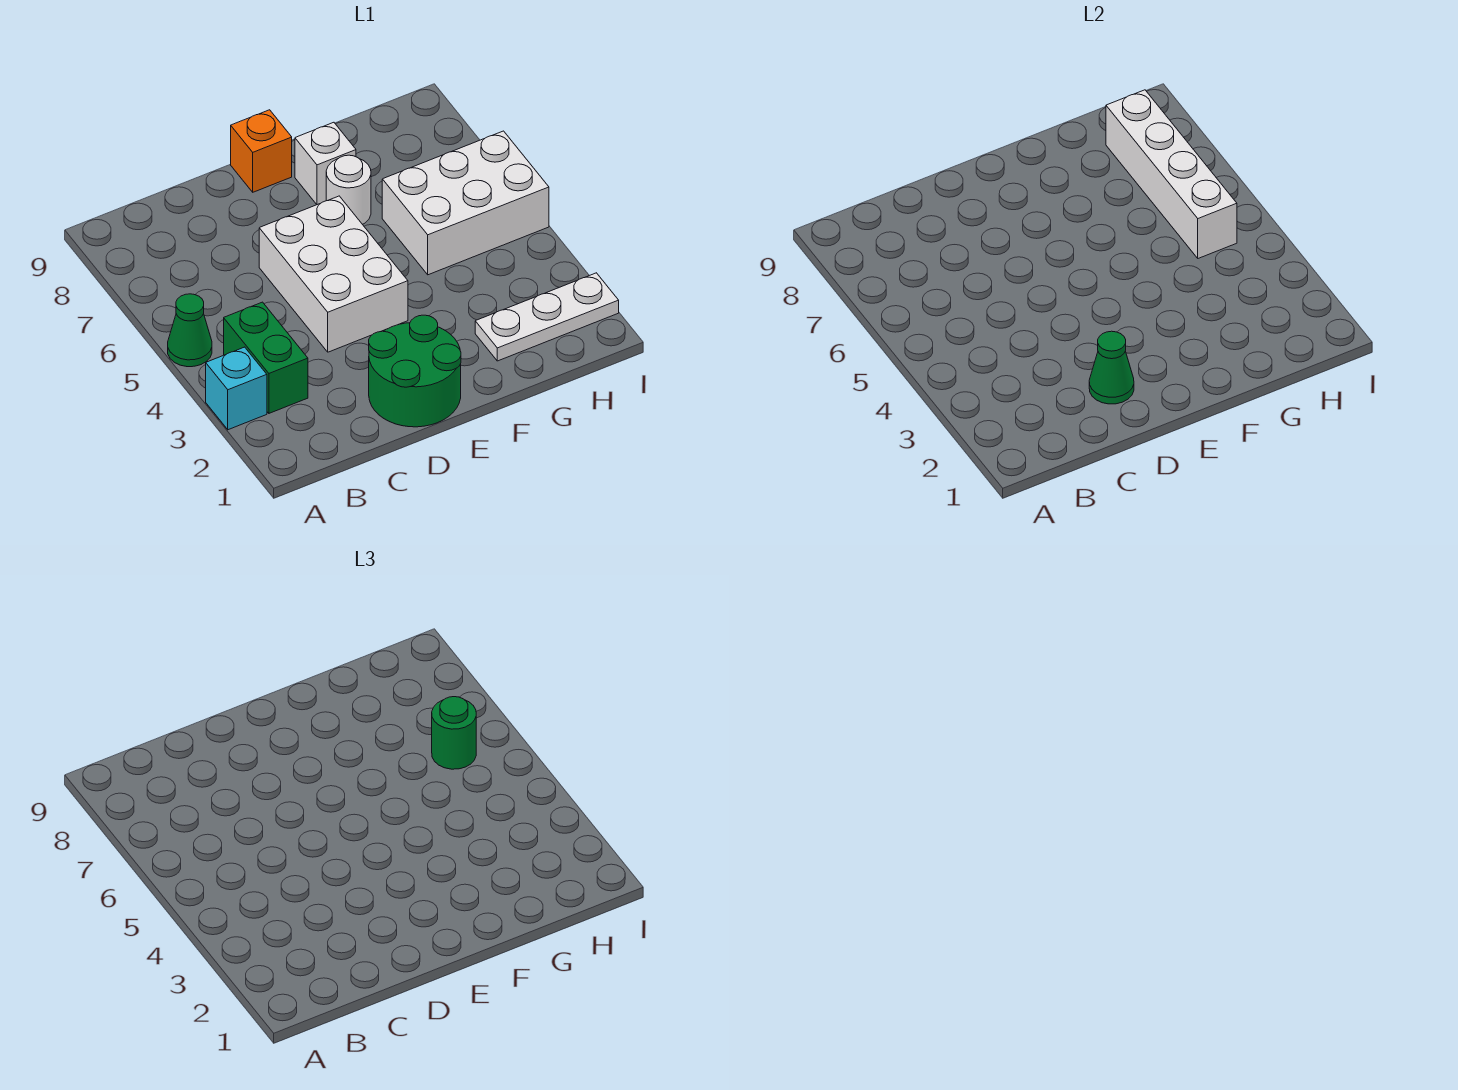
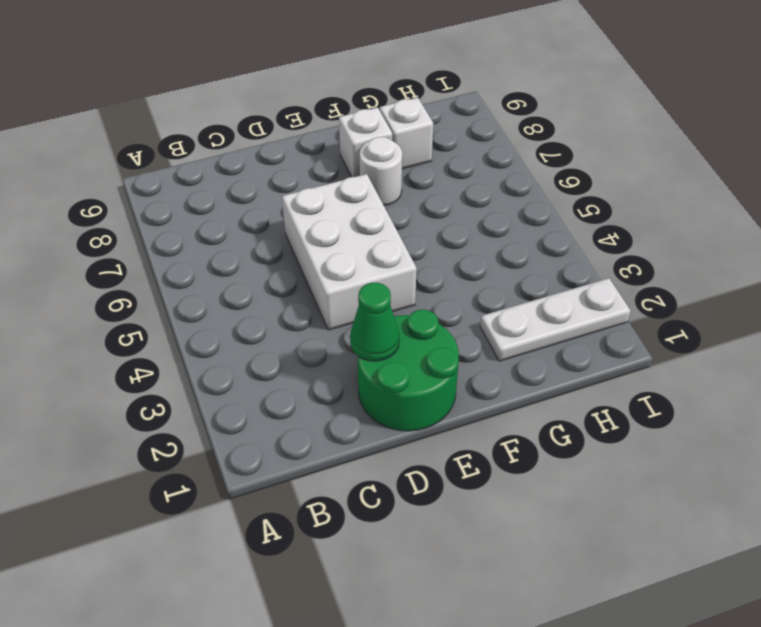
white 1x1 brick [380,98,433,169] -> none
none -> cyan 1x1 brick [206,347,267,430]
none -> green 1x1 cone [168,294,212,367]
none -> green 1x2 brick [224,302,308,413]

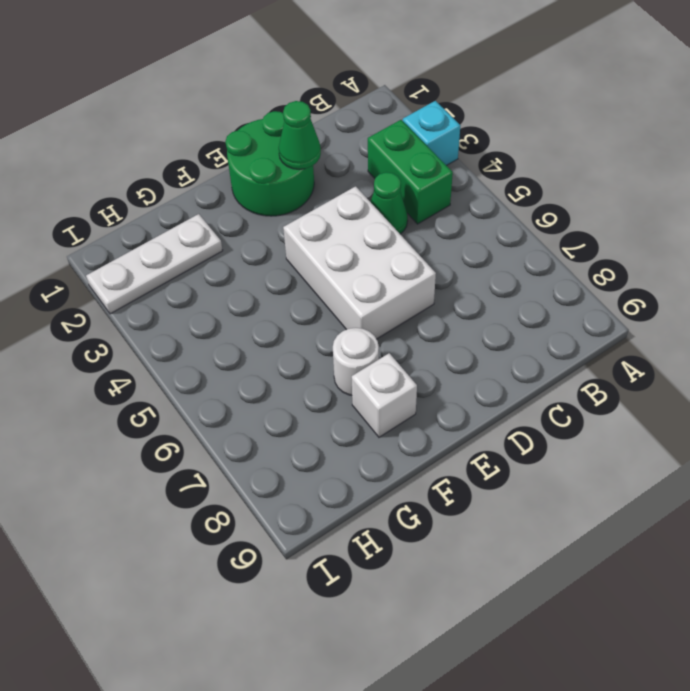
green 1x1 cone [370,172,408,234] -> green 1x1 cone moved to [168,294,212,367]
none -> orange 1x1 brick [231,110,292,192]
none -> white 2x3 brick [382,131,549,275]
none -> white 1x4 brick [1106,90,1237,258]

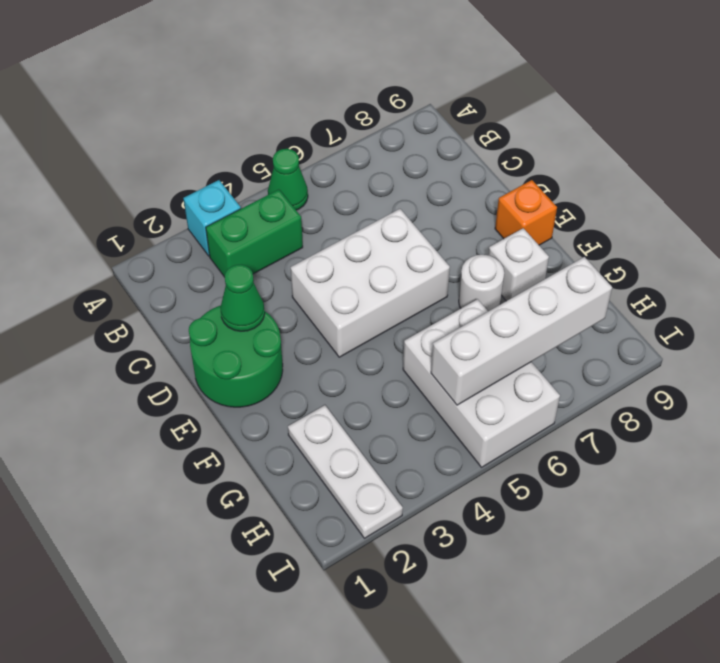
none -> green 1x1 round brick [432,697,476,769]

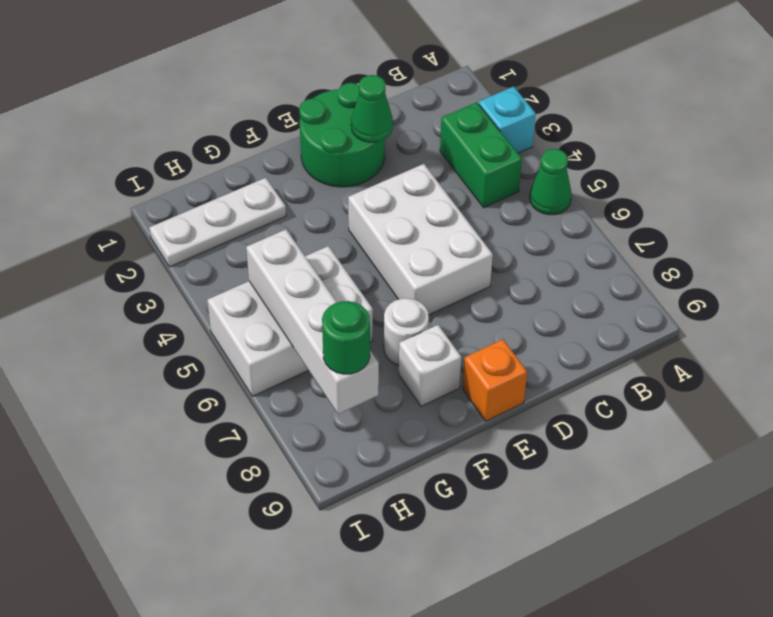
green 1x1 round brick [322,301,370,374] -> green 1x1 round brick moved to [432,697,476,769]

